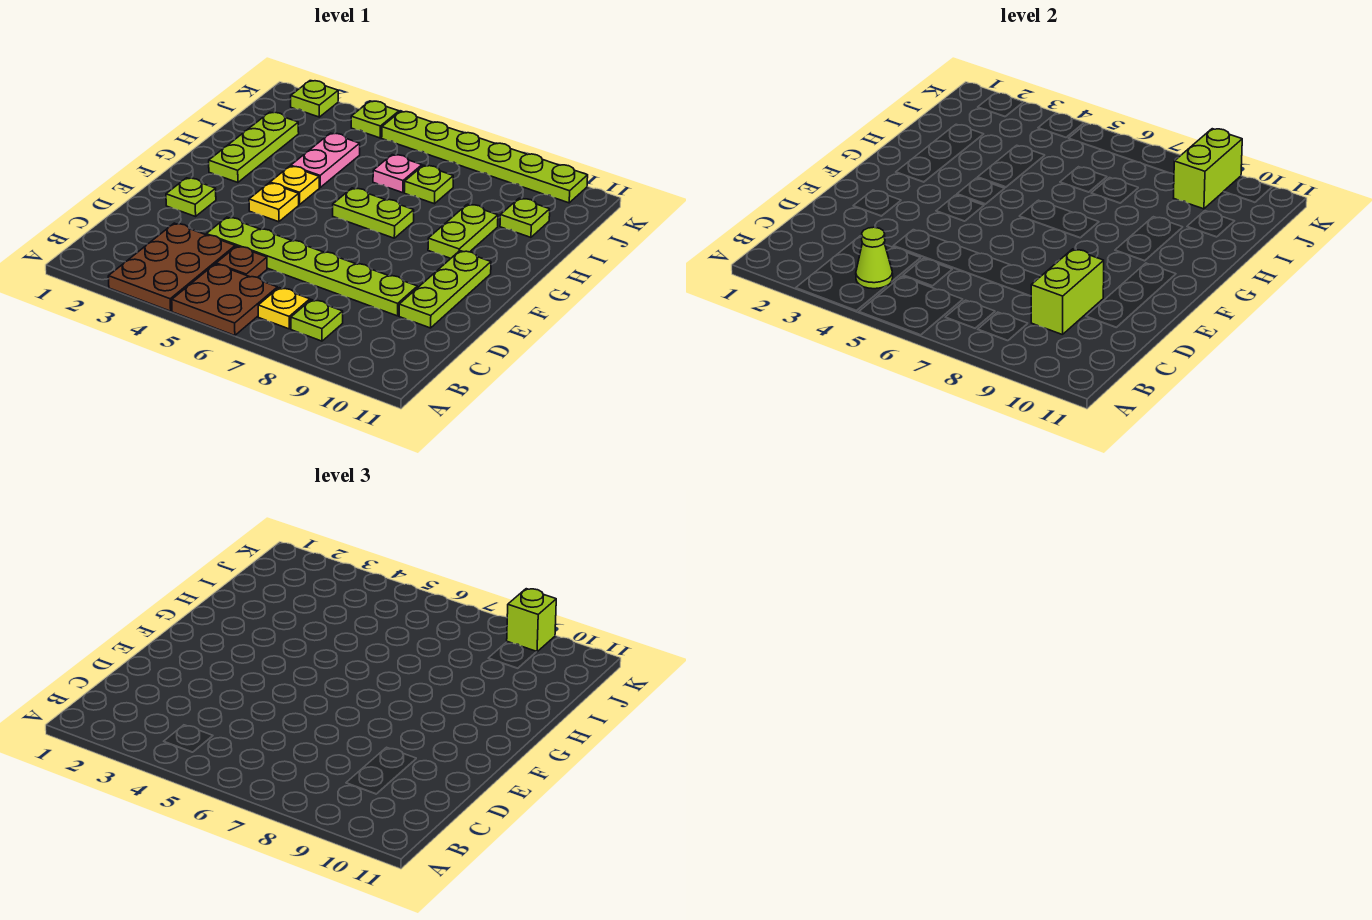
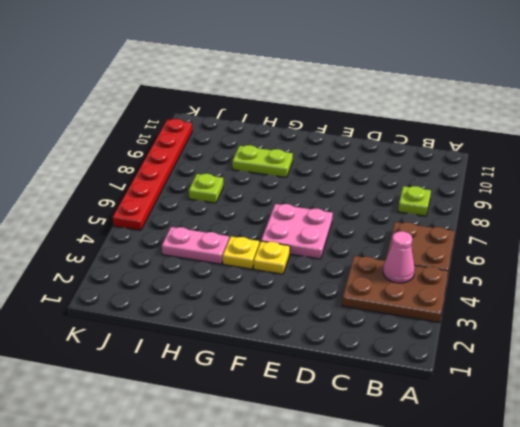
pink 1x1 cone [383,231,415,283] -> lime 1x1 cone [856,227,893,289]
pink 2x2 plate [261,204,333,259] -> none
red 1x6 plate [113,119,192,230] -> lime 1x6 plate [382,111,588,203]
none -> yellow 1x1 plate [258,288,310,329]
none -> brown 1x1 plate [216,246,267,277]
none -> lime 1x6 plate [206,217,417,316]

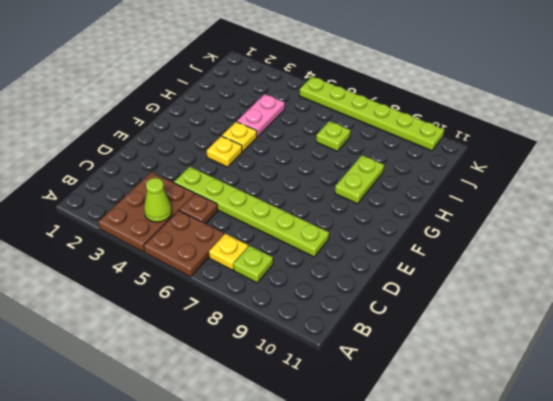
none -> lime 1x3 plate [399,251,491,328]
none -> lime 1x1 plate [166,178,216,217]
none -> lime 1x3 plate [209,112,299,183]

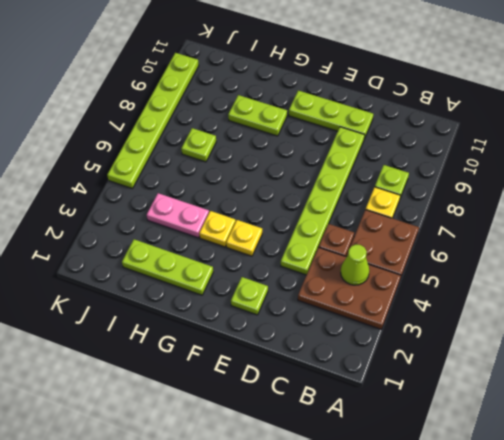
none -> lime 1x2 plate [333,188,414,238]
none -> pink 1x1 plate [373,155,422,193]
none -> lime 1x1 plate [500,198,550,237]

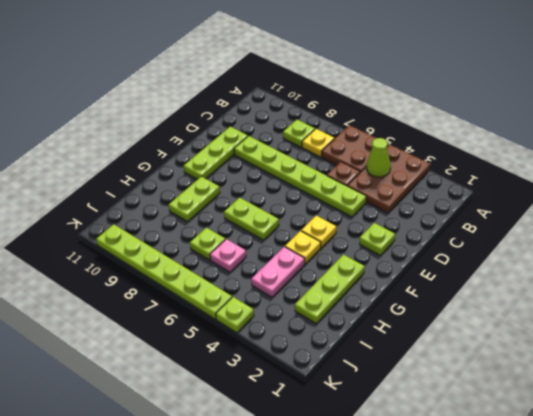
none -> lime 1x1 plate [500,198,550,237]
none -> lime 1x1 plate [291,81,338,117]
none -> lime 1x2 brick [1031,249,1104,335]

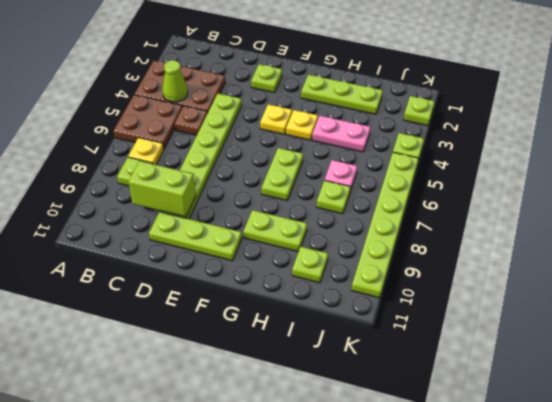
none -> lime 1x2 brick [1174,129,1242,209]
none -> lime 1x1 brick [507,589,556,652]

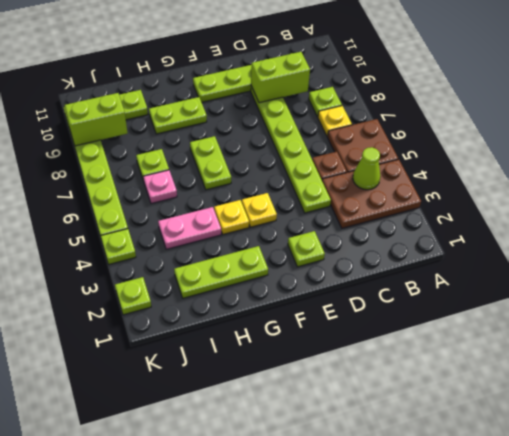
none -> lime 1x1 brick [507,589,556,652]

